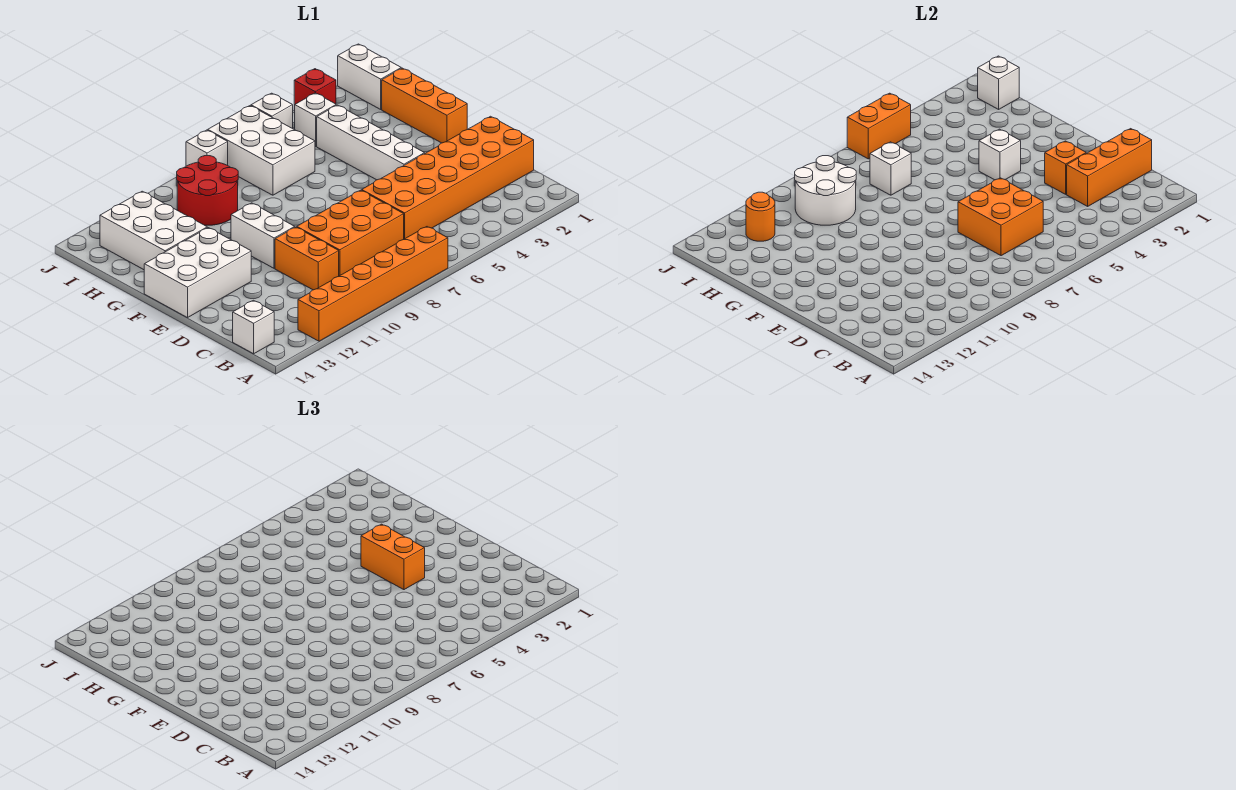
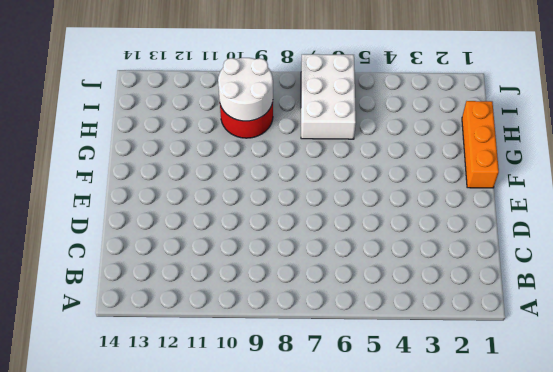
none -> orange 1x6 brick [298,227,448,341]
none -> white 1x1 brick [233,300,274,354]
none -> orange 2x6 brick [362,116,534,239]

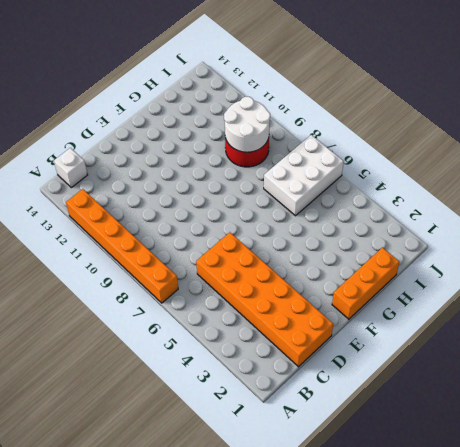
none -> orange 2x3 brick [297,190,404,276]
none -> orange 1x2 brick [275,227,339,290]
none -> white 1x4 brick [317,105,425,180]

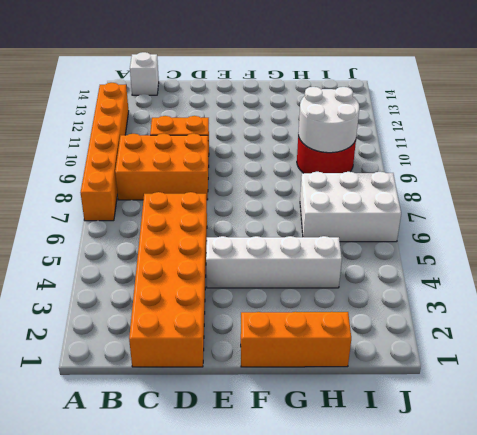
orange 2x3 brick [115,134,209,200] -> orange 2x3 brick turned to [297,190,404,276]
none -> white 1x2 brick [231,203,295,268]
none -> white 2x3 brick [144,228,251,318]
none -> white 2x3 brick [100,191,207,270]

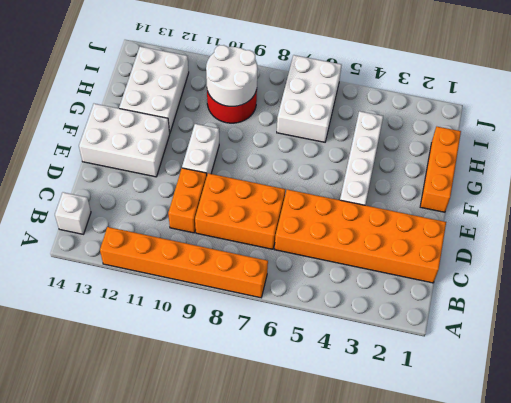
none -> white 1x2 brick [338,44,401,109]
none -> white 1x1 brick [294,93,336,146]
none -> red 1x1 brick [294,69,336,110]

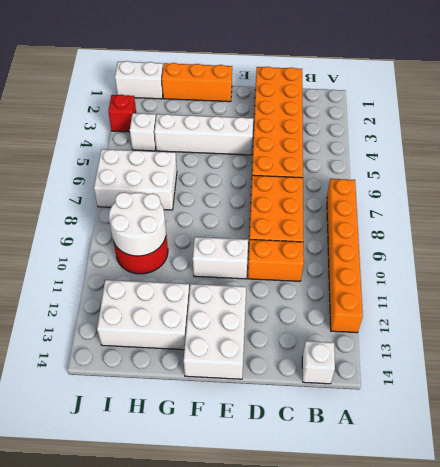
none -> white 1x1 brick [251,93,293,129]
none -> white 1x1 brick [186,130,228,166]
none -> orange 1x3 brick [1067,129,1152,206]

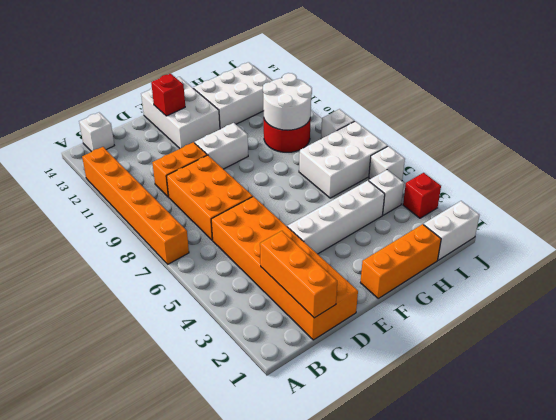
red 1x1 brick [151,74,185,116] -> none
none -> orange 2x2 brick [958,178,1043,256]
none -> orange 1x1 brick [1045,141,1086,194]
none -> white 1x1 brick [979,129,1021,180]

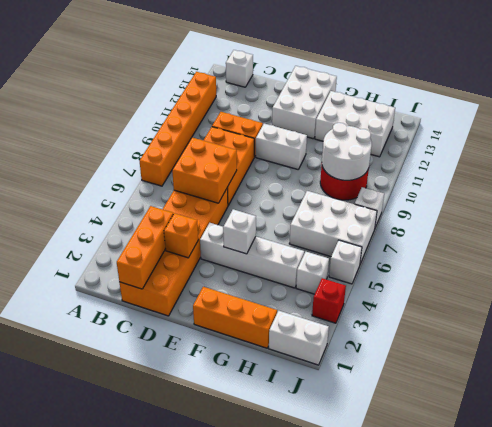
none -> white 1x1 brick [870,142,911,195]
none -> white 1x1 brick [978,56,1019,109]
none -> orange 1x1 round brick [746,192,775,241]

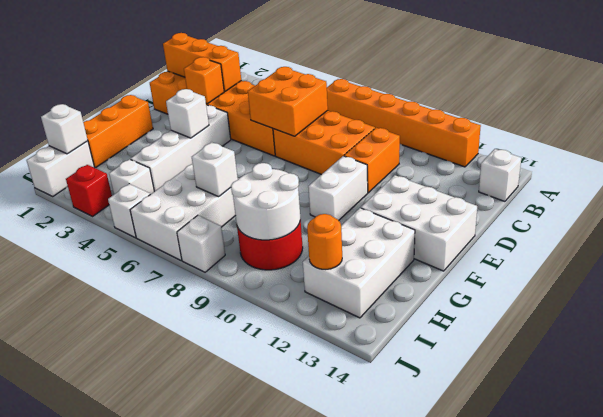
none -> orange 1x2 brick [847,93,911,159]
none -> orange 1x2 brick [361,524,425,590]

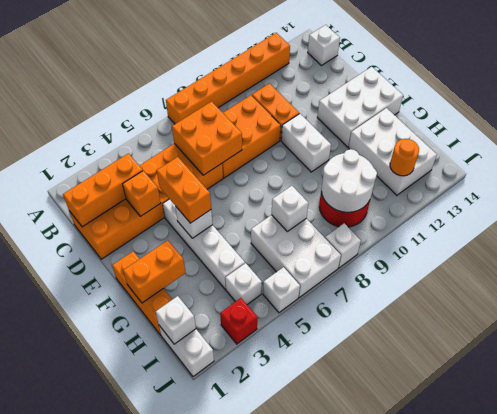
orange 1x2 brick [123,240,185,303] -> orange 1x2 brick moved to [847,93,911,159]

